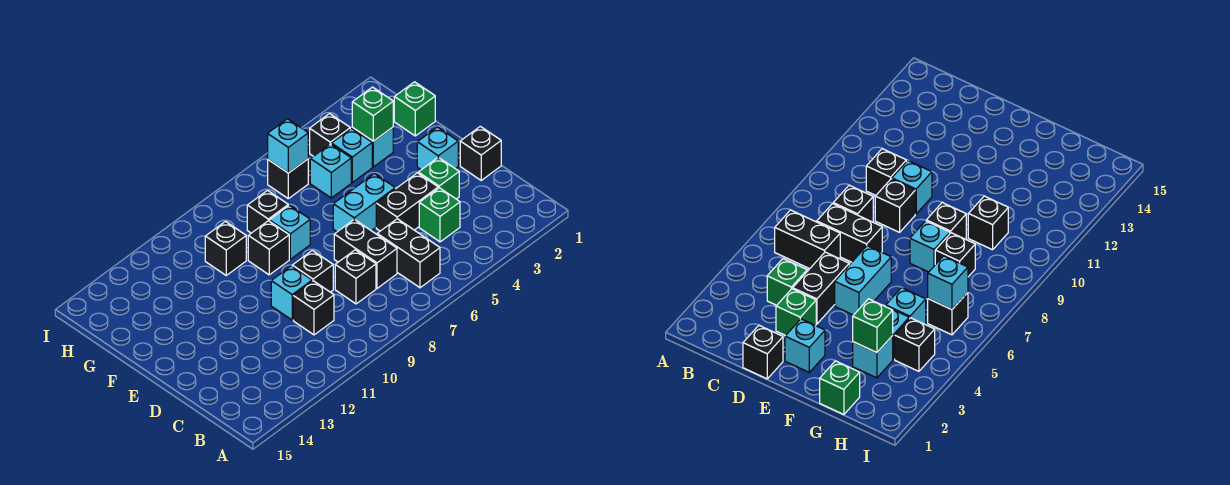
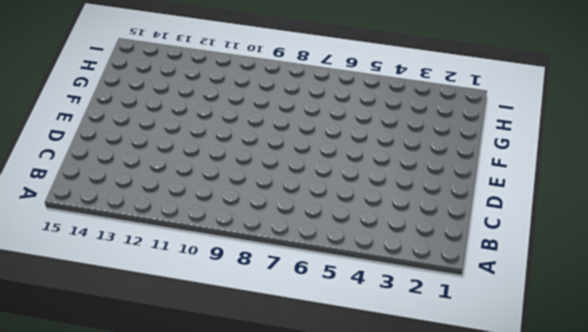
none -> black 1x2 brick [377,219,440,288]
none -> green 1x1 brick [419,188,460,242]
none -> black 1x2 brick [334,219,397,288]

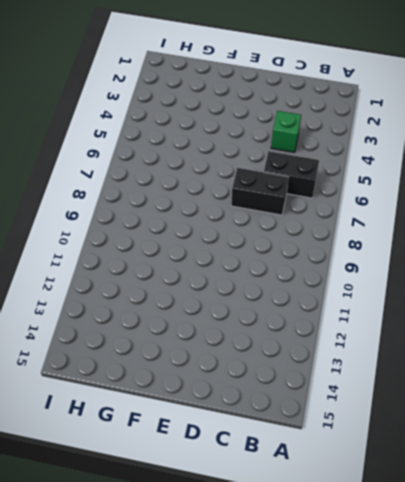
none -> black 1x1 brick [335,250,376,304]
none -> black 1x1 brick [293,281,334,335]
none -> black 1x1 brick [460,126,501,180]

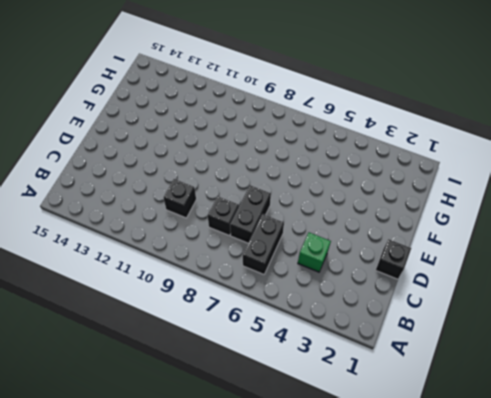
none -> green 1x1 brick [418,157,459,199]
none -> black 1x2 brick [376,173,438,231]
none -> black 1x1 brick [292,250,333,292]

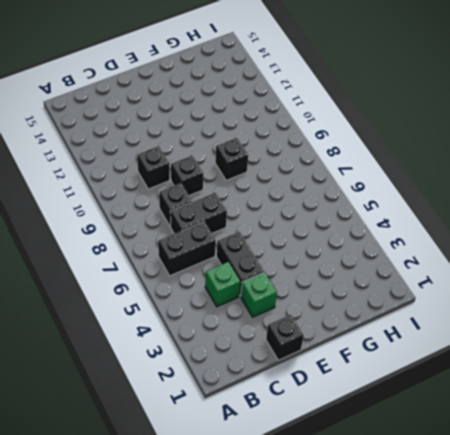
none -> cyan 1x1 brick [271,266,312,320]
none -> cyan 1x1 brick [417,127,458,170]
none -> cyan 1x2 brick [333,174,395,232]

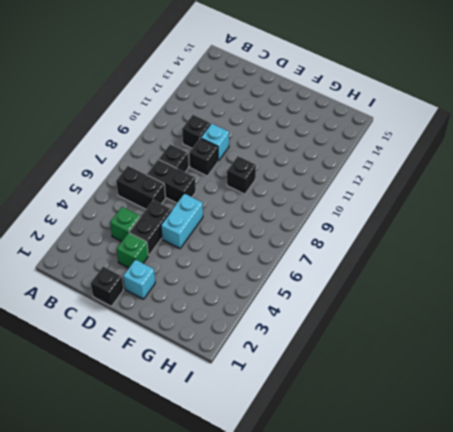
none -> cyan 1x1 brick [269,205,310,259]
none -> green 1x1 brick [394,82,435,136]
none -> cyan 1x1 brick [352,127,393,167]

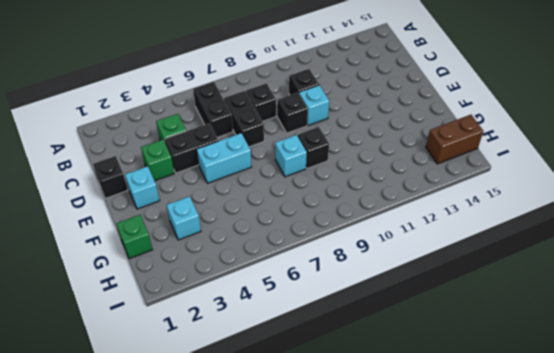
brown 1x2 brick [426,115,483,164] -> none
none -> cyan 1x1 brick [331,129,372,182]
none -> cyan 1x1 brick [310,144,351,198]
none -> black 1x1 brick [247,191,288,233]

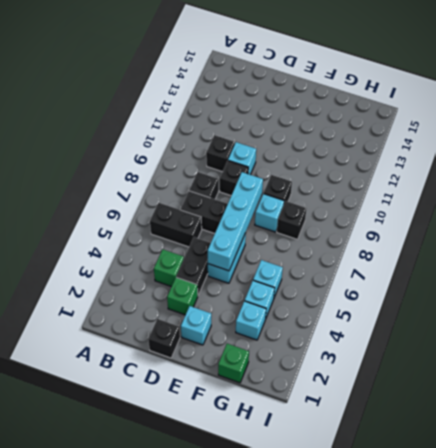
cyan 1x4 brick [208,172,263,271] -> none
none -> black 1x1 brick [205,222,246,275]
none -> black 1x1 brick [310,114,350,156]
none -> black 1x1 brick [268,159,308,199]

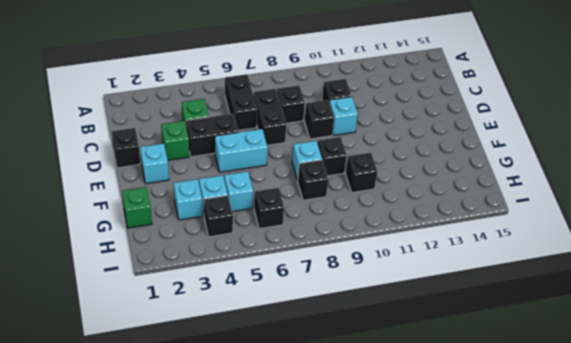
none -> green 1x1 brick [352,87,393,141]
none -> cyan 1x1 brick [268,119,308,173]

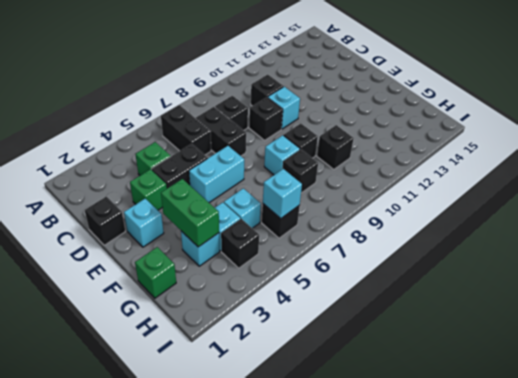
green 1x2 brick [161,179,219,247] -> green 1x1 brick [352,87,393,141]

